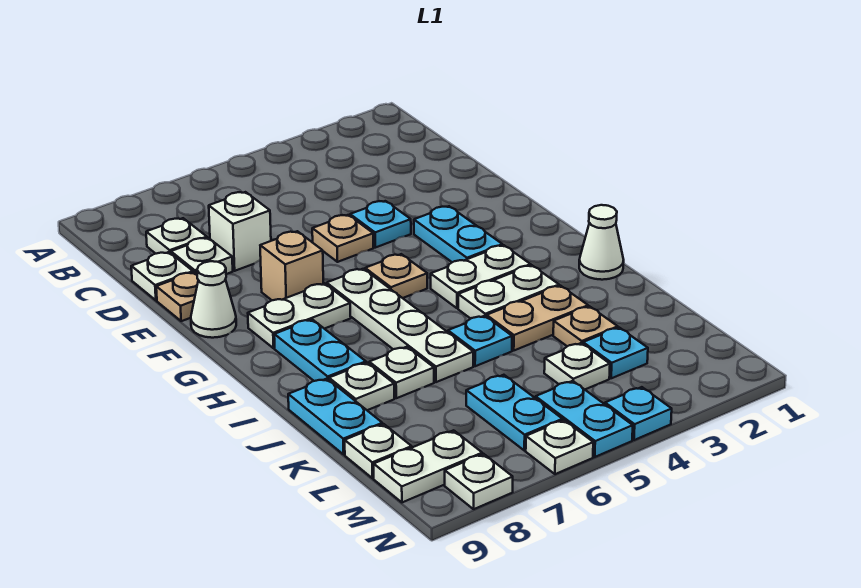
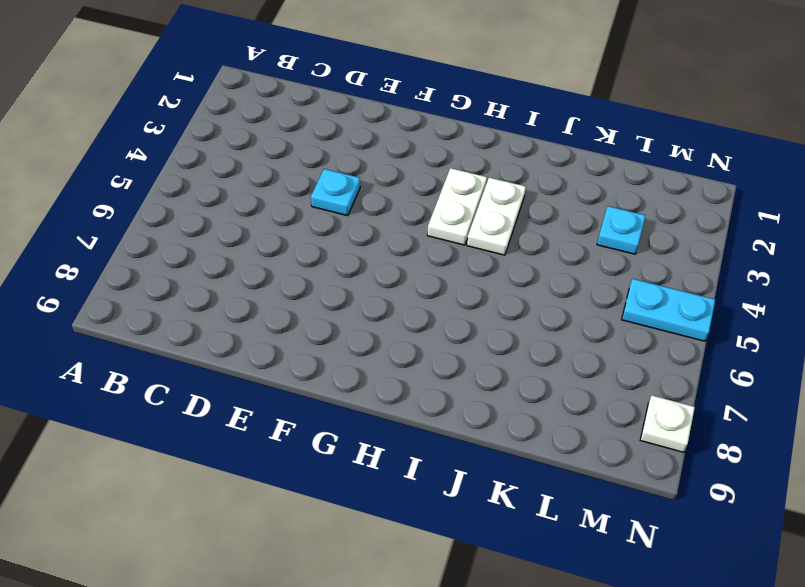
none -> white 1x1 plate [146,218,207,254]
none -> white 1x1 brick [209,192,271,271]
none -> white 1x1 plate [171,238,233,274]
none -> white 1x1 plate [131,252,193,300]

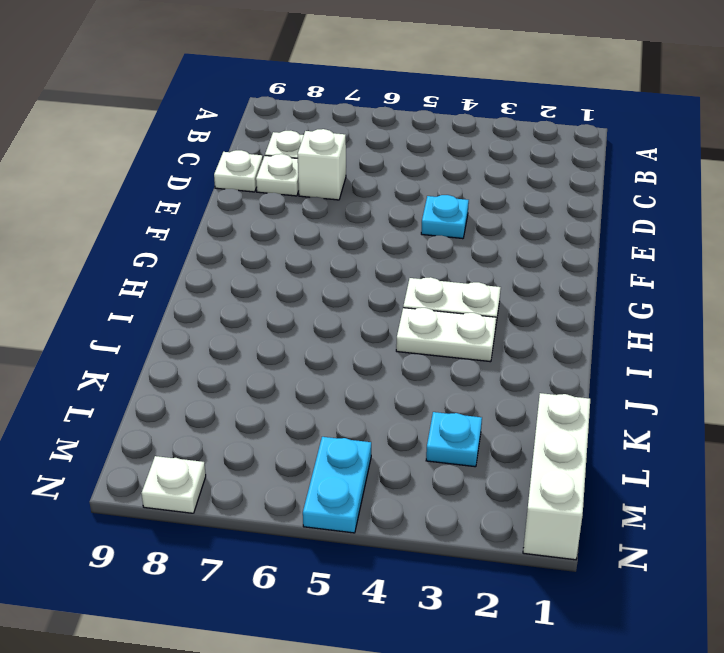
white 1x3 brick [523,393,590,560] -> none
none -> tan 1x1 plate [312,215,373,262]
none -> tan 1x1 plate [156,272,198,321]
none -> cyan 1x2 plate [414,206,502,262]
none -> tan 1x1 brick [260,231,323,300]

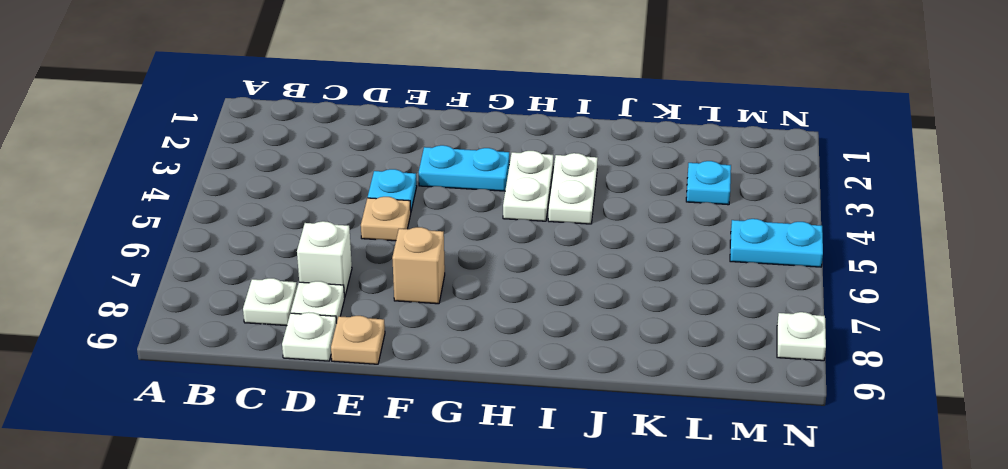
none -> white 1x1 cone [191,261,236,338]
none -> tan 1x1 plate [365,254,427,298]
none -> white 1x4 plate [327,269,473,382]
none -> white 1x2 plate [248,283,351,348]

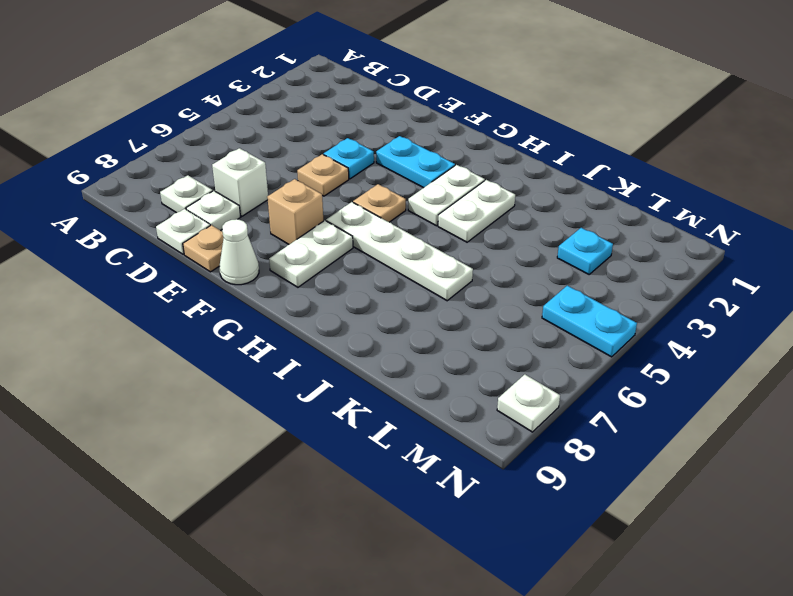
none -> cyan 1x2 plate [274,319,366,381]
none -> white 1x1 cone [579,205,624,280]
none -> tan 1x2 plate [487,286,588,350]
none -> cyan 1x1 plate [448,316,512,366]

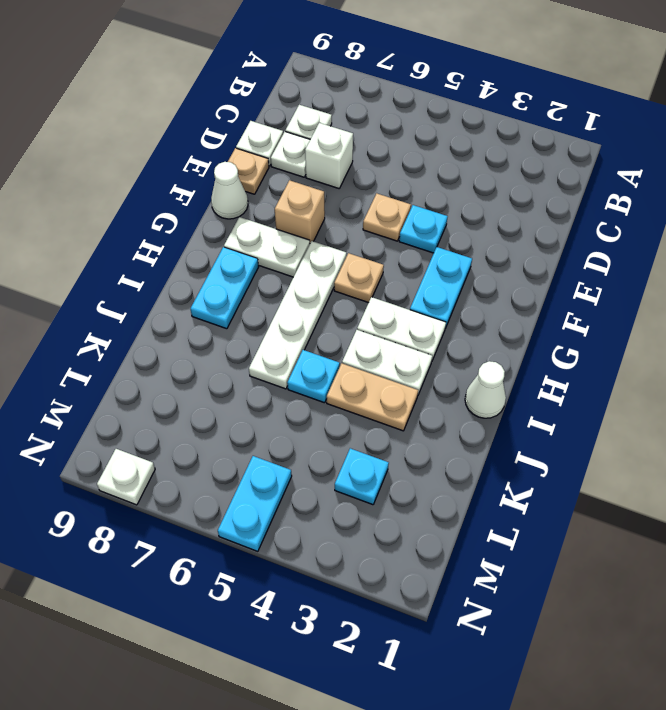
none -> white 1x1 plate [369,347,434,398]
none -> white 1x1 plate [329,363,394,410]
none -> cyan 1x2 plate [288,379,382,454]
none -> tan 1x1 plate [553,306,618,346]

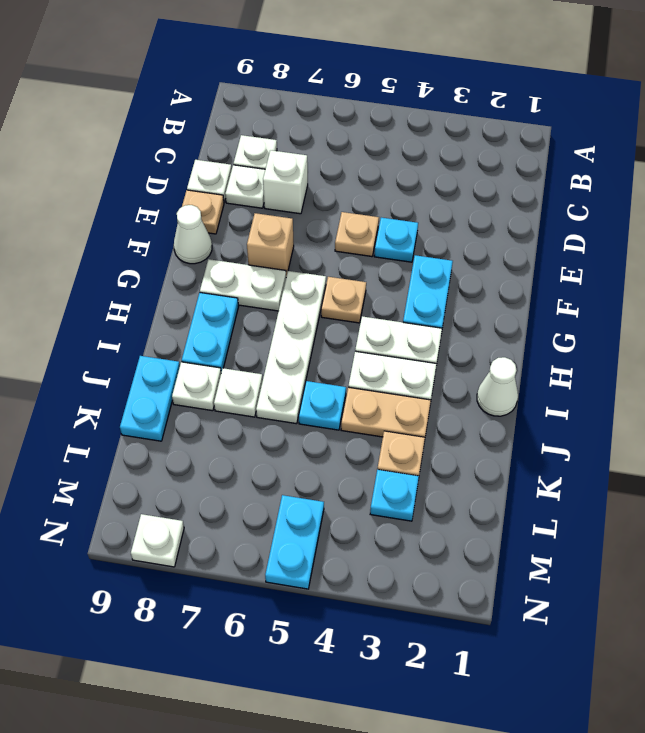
none -> white 1x1 plate [544,343,610,389]
none -> cyan 1x2 plate [466,375,562,451]
none -> white 1x1 plate [345,424,412,478]
none -> white 1x2 plate [374,430,482,502]

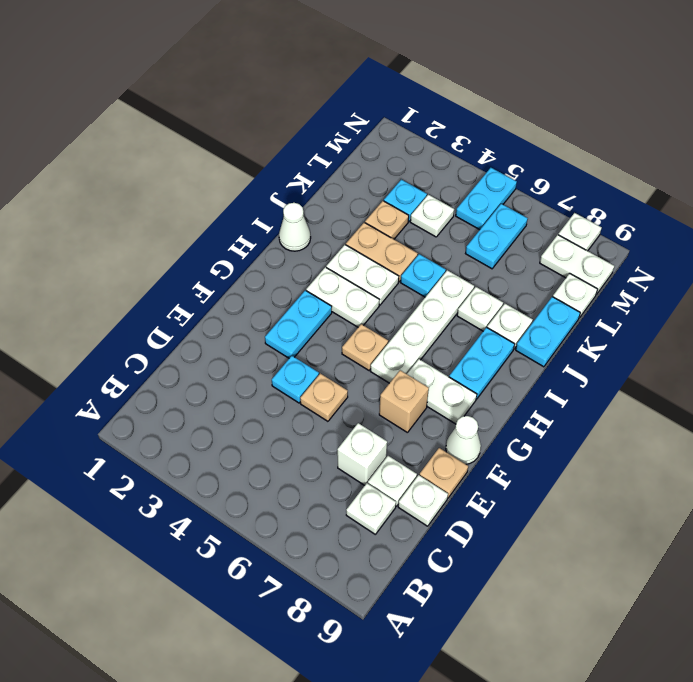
none -> cyan 1x1 plate [605,387,672,440]
none -> white 1x1 plate [526,420,593,474]

